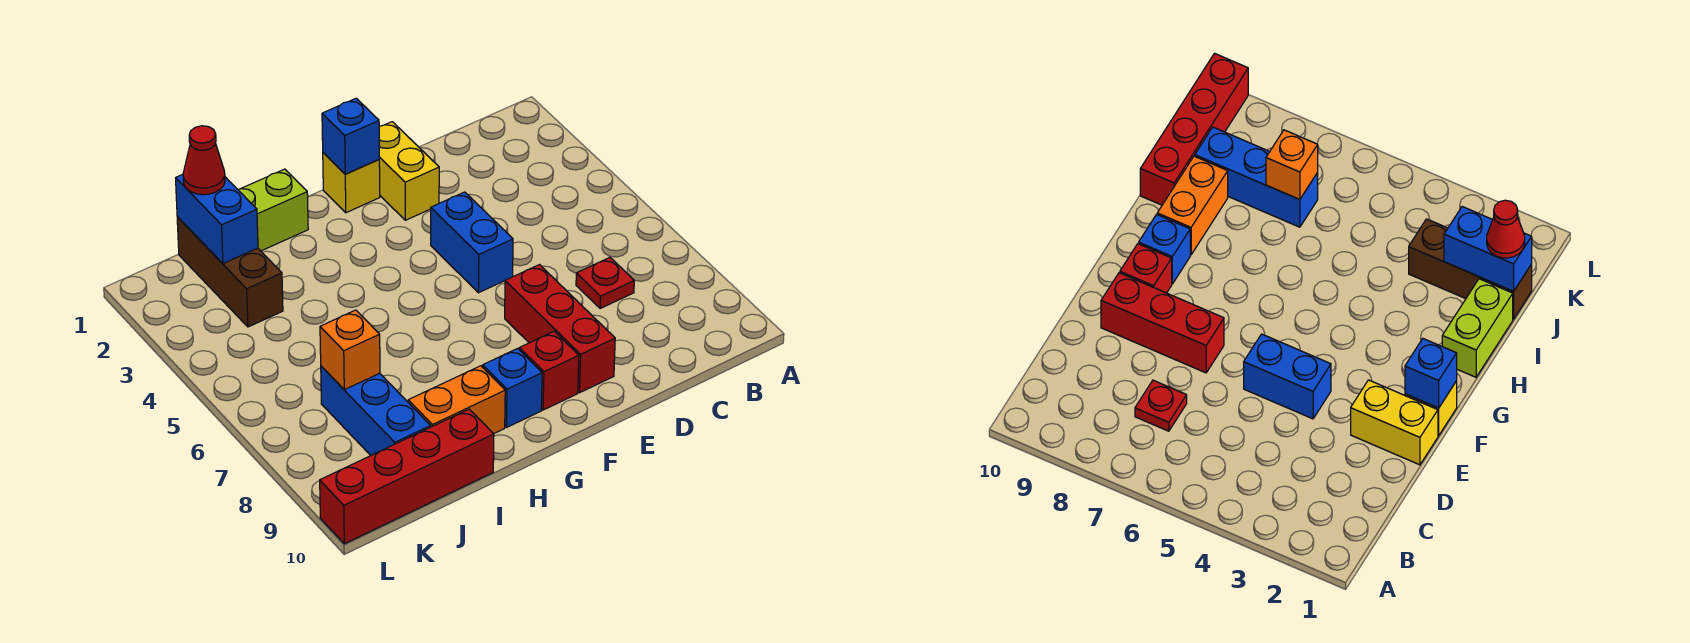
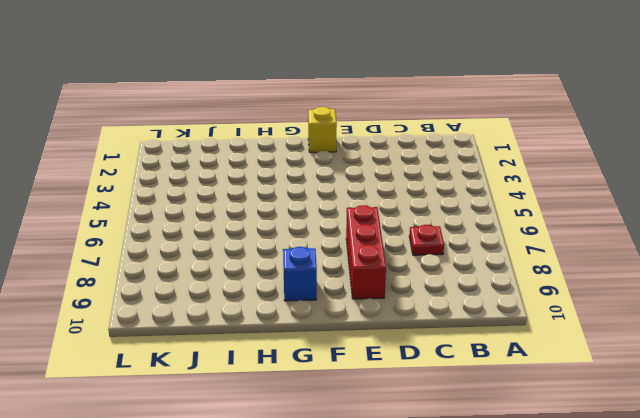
none -> yellow 1x2 brick [379,122,439,220]
none -> blue 1x2 brick [431,192,513,293]
none -> red 1x1 brick [519,331,579,410]

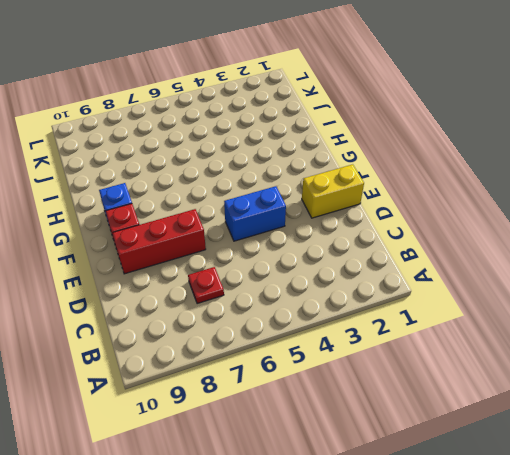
none -> yellow 1x1 brick [323,153,380,213]
none -> lime 1x2 brick [238,169,308,251]
none -> orange 1x2 brick [408,366,505,434]

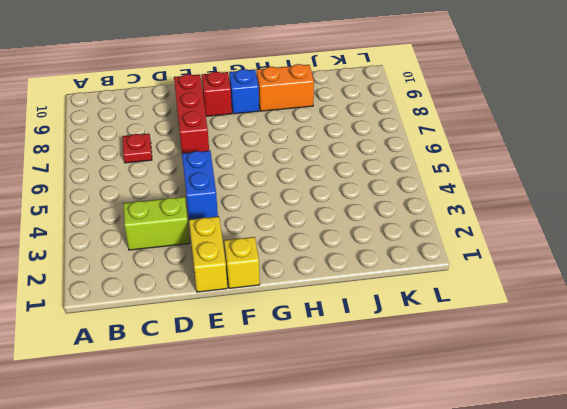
lime 1x2 brick [123,197,190,250] -> lime 1x2 brick moved to [238,169,308,251]
none -> red 1x4 brick [320,409,494,544]
none -> brown 1x3 brick [177,217,283,327]
none -> blue 1x3 brick [321,366,431,455]

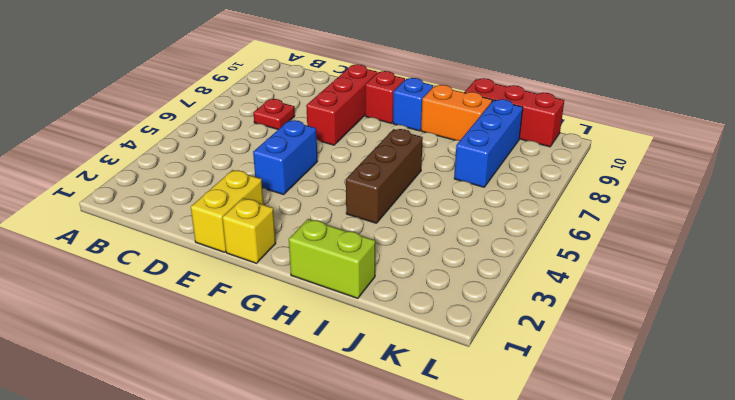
brown 1x3 brick [346,129,423,223] -> brown 1x3 brick moved to [177,217,283,327]
red 1x3 brick [464,78,564,147] -> red 1x4 brick [320,409,494,544]
none -> blue 1x1 brick [322,98,379,174]
none -> blue 1x2 brick [176,174,258,264]
none -> orange 1x1 brick [320,310,380,390]

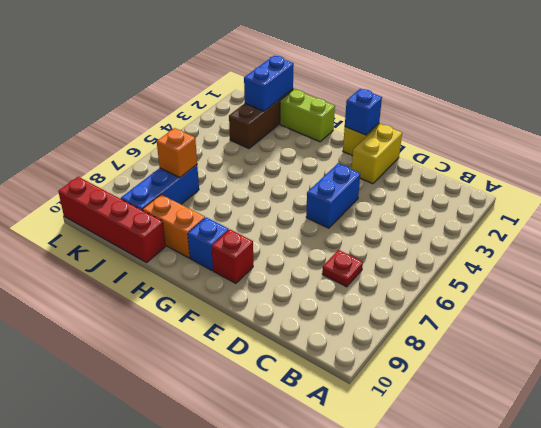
none -> red 1x3 brick [505,265,615,393]
none -> red 1x1 cone [183,126,225,195]

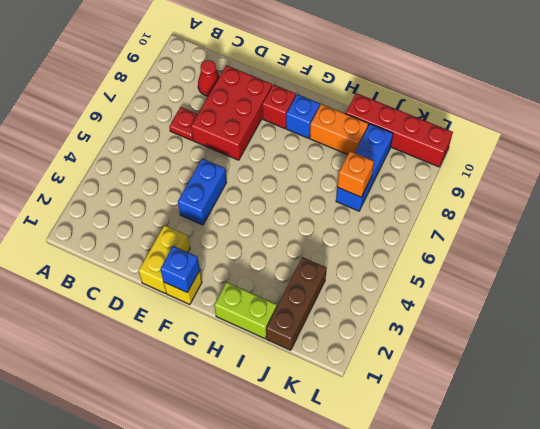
red 1x1 cone [198,60,220,96] -> red 1x1 cone moved to [183,126,225,195]
red 2x3 brick [191,65,272,160] -> red 1x3 brick [505,265,615,393]
none -> blue 1x2 brick [176,174,258,264]

